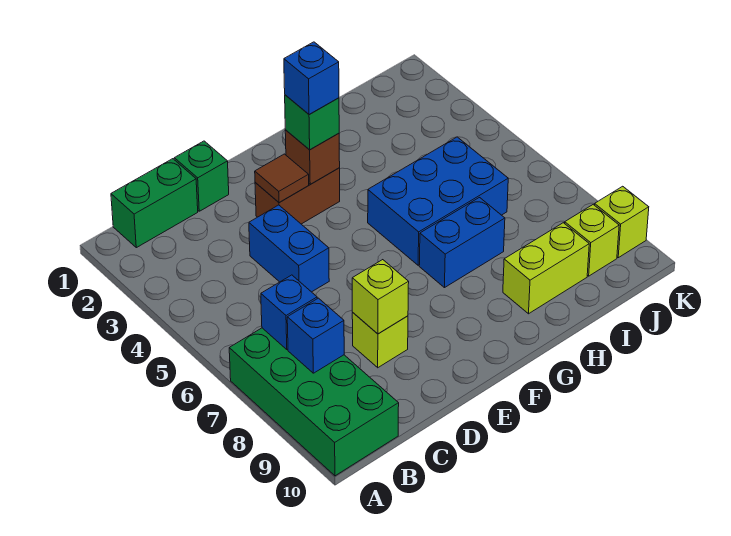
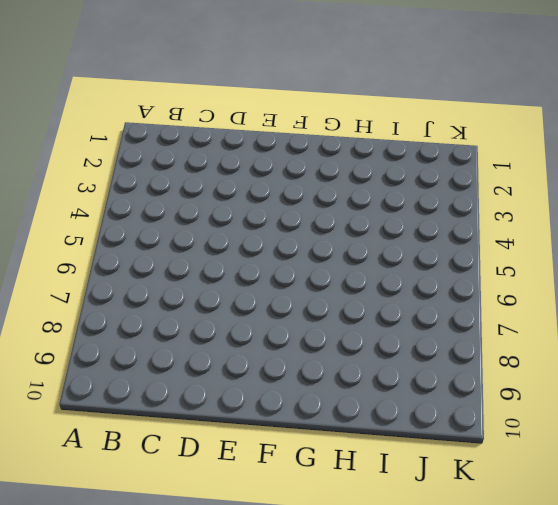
none -> green 2x4 brick [229,328,399,476]
none -> green 1x2 brick [111,159,198,248]
none -> green 1x1 brick [174,141,229,211]

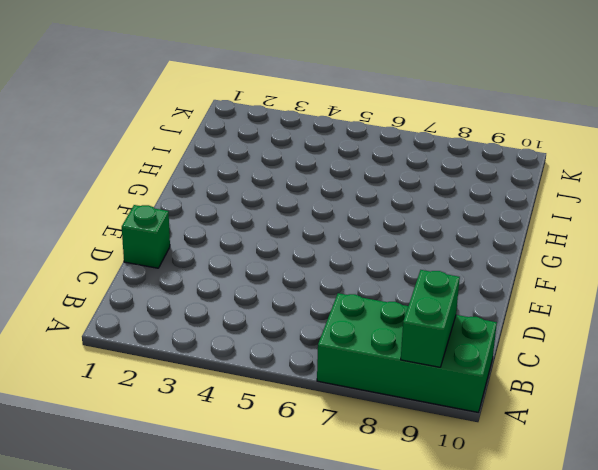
green 1x2 brick [401,270,460,367] -> green 1x2 brick moved to [111,159,198,248]
none -> blue 1x2 brick [249,205,329,292]
none -> lime 1x1 brick [352,313,408,368]
none -> brown 1x2 brick [255,168,340,224]

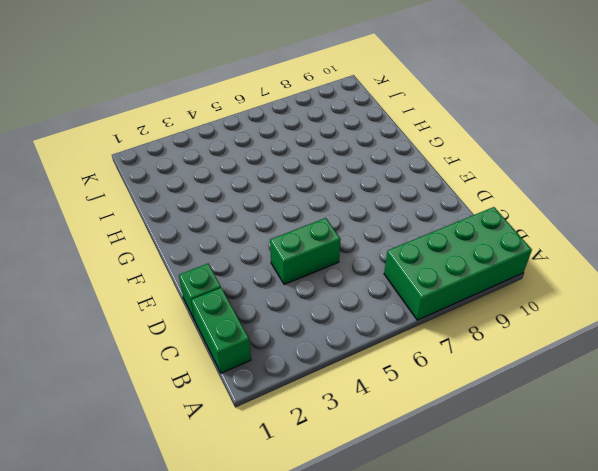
green 1x2 brick [270,218,341,284] -> blue 1x2 brick [249,205,329,292]
none -> lime 1x1 brick [352,313,408,368]
none -> brown 1x2 brick [255,168,340,224]
none -> blue 2x3 brick [368,137,508,265]

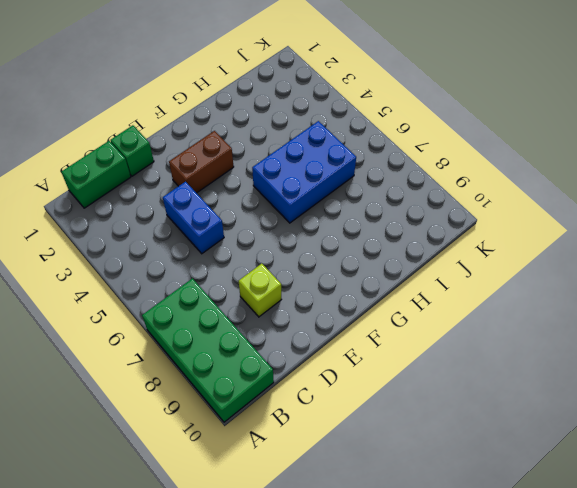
none -> blue 1x2 brick [419,198,505,288]
none -> lime 1x2 brick [503,223,589,314]
none -> lime 1x1 brick [565,205,619,276]

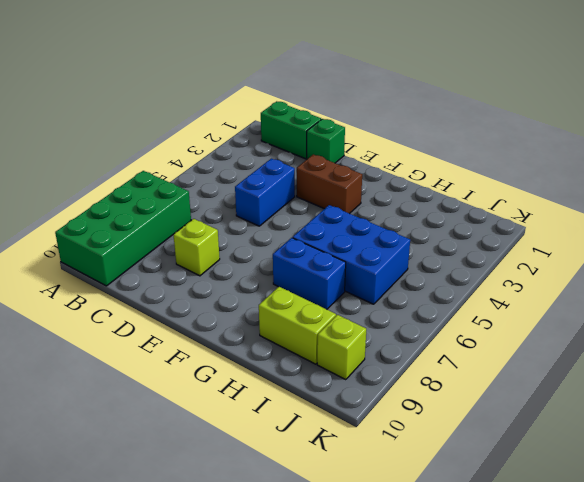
none -> lime 1x1 brick [595,186,649,258]
none -> blue 1x1 brick [261,275,317,350]
none -> blue 1x1 brick [287,298,344,373]

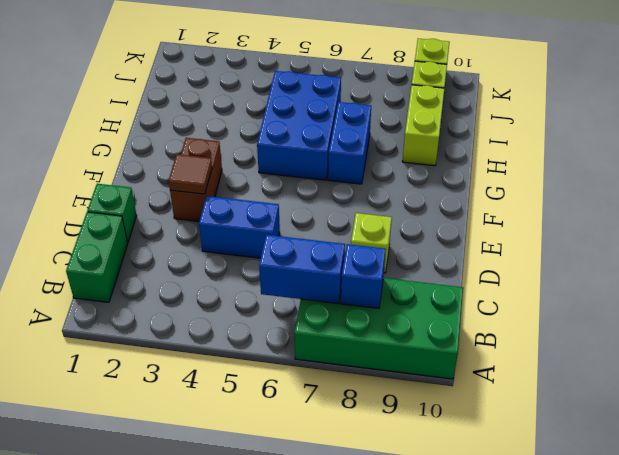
blue 1x2 brick [259,235,345,304] -> blue 1x1 brick [261,275,317,350]
none -> lime 1x1 brick [352,260,409,334]
none -> brown 1x1 brick [285,130,340,184]
none -> green 1x1 brick [285,95,339,150]

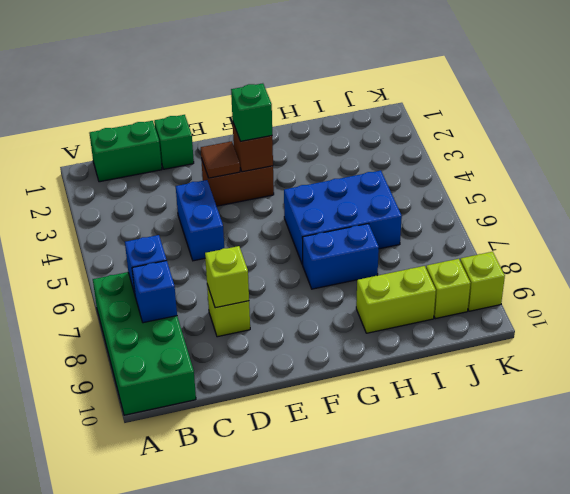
none -> blue 1x1 brick [284,42,339,115]

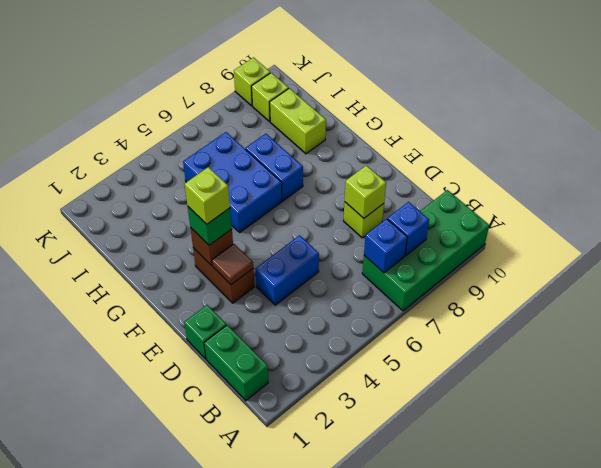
lime 1x1 brick [185,167,230,224] -> blue 1x1 brick [284,42,339,115]

